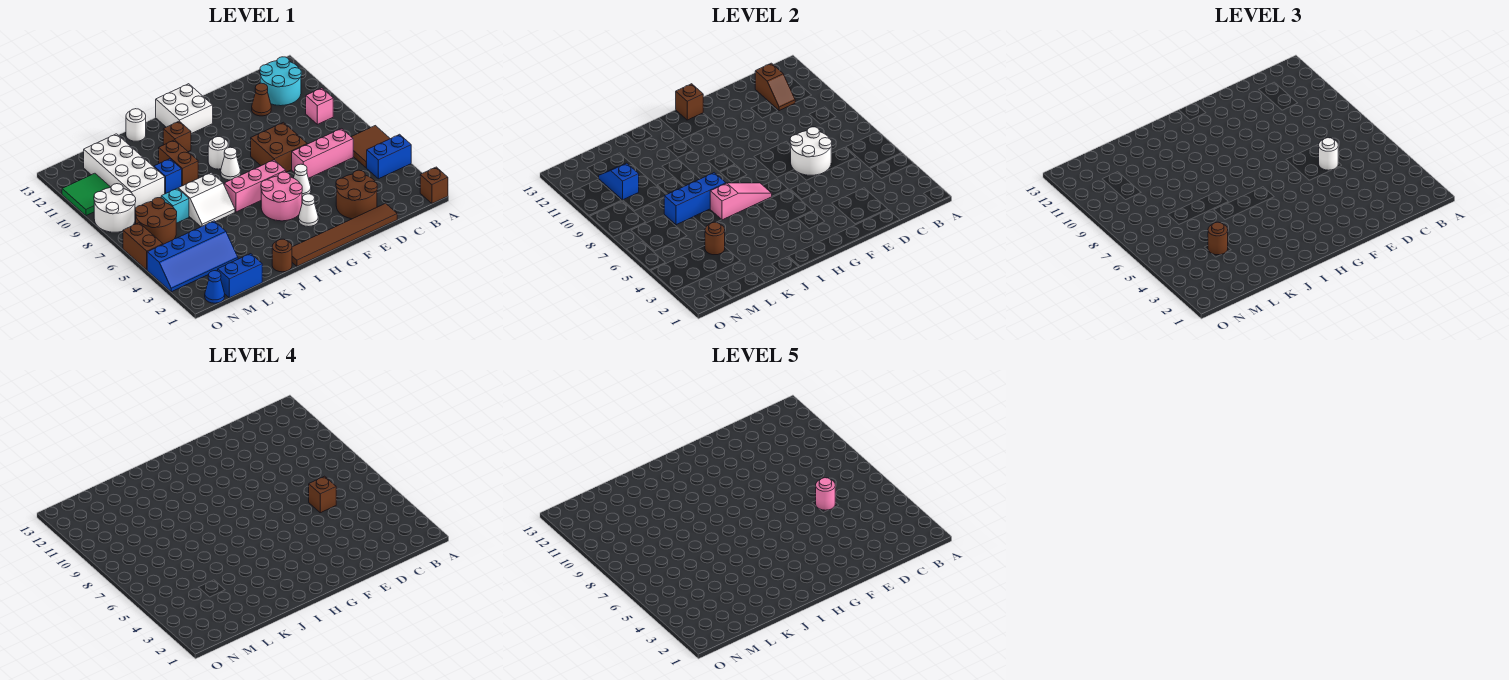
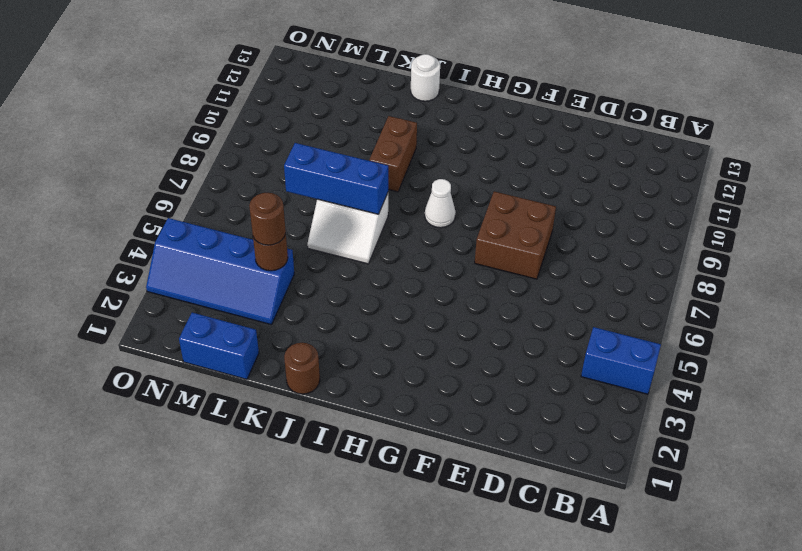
none -> brown 1x1 brick [420,167,448,204]
none -> brown 2x2 tile [351,126,390,168]
none -> pink 1x1 brick [306,88,333,124]
none -> cyan 2x2 round brick [260,57,301,106]

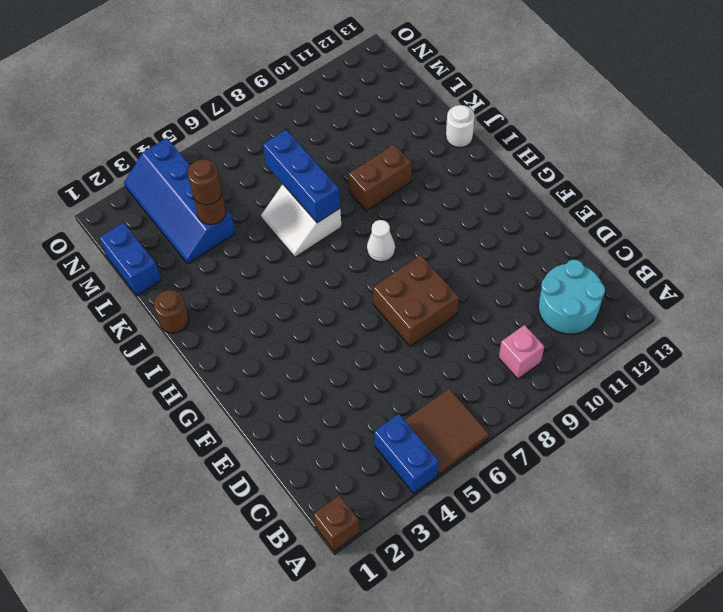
none -> pink 1x3 brick [292,129,353,178]
none -> brown 1x6 tile [292,203,397,266]
none -> brown 2x2 round brick [336,170,377,219]
none -> brown 1x1 cone [252,83,271,116]

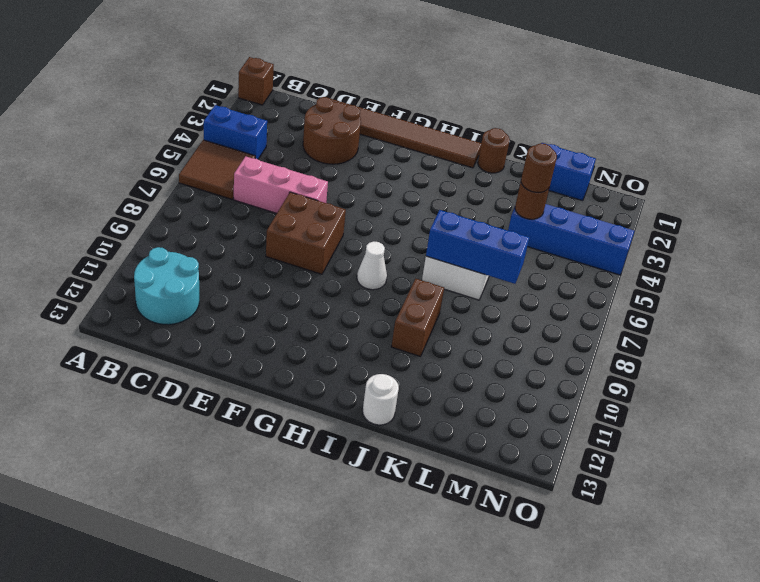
none -> pink 1x1 brick [306,88,333,124]
none -> brown 1x1 cone [252,83,271,116]
none -> white 1x1 cone [294,164,311,197]
none -> white 1x1 cone [299,194,318,227]

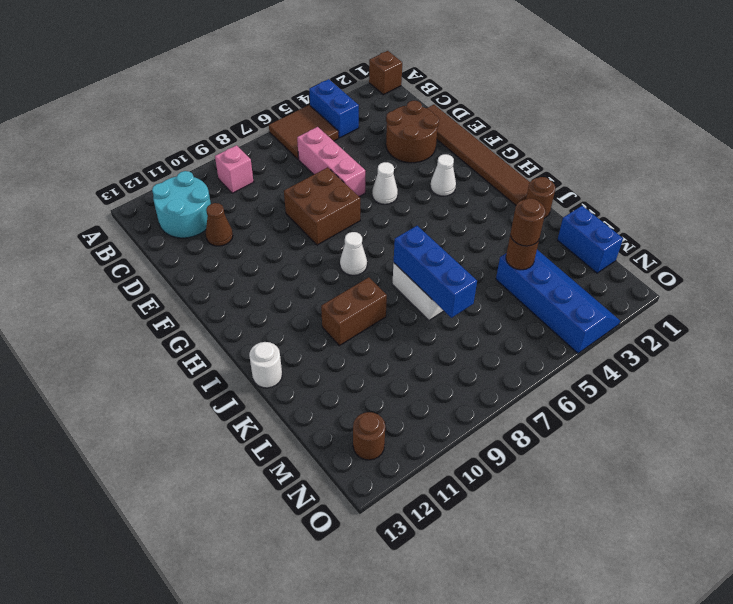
brown 1x1 round brick [353,412,385,460] -> none
none -> pink 2x2 round brick [261,172,302,221]
none -> pink 1x3 brick [224,160,286,212]
none -> white 2x2 brick [156,84,213,134]
none -> white 1x1 round brick [208,137,228,169]

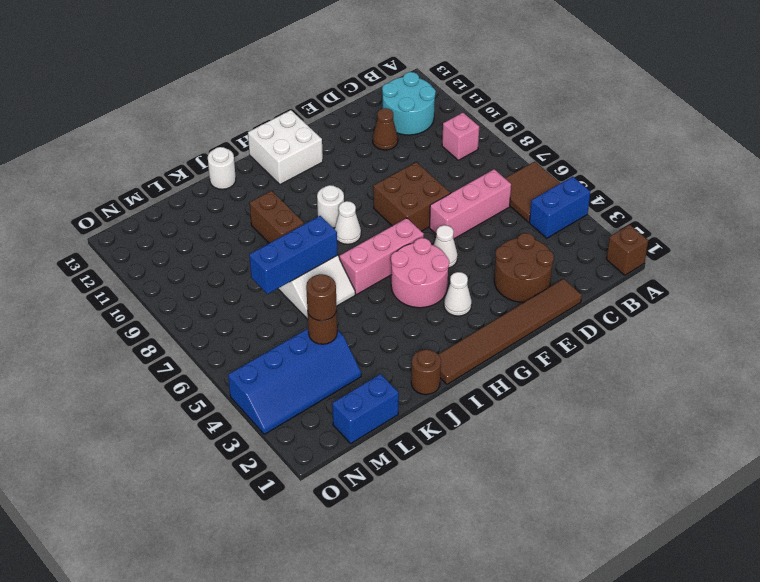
none -> brown 1x1 brick [163,121,191,152]
none -> blue 1x1 brick [154,159,182,194]
none -> cyan 1x1 brick [161,188,189,223]
none -> white 2x4 brick [83,134,165,209]

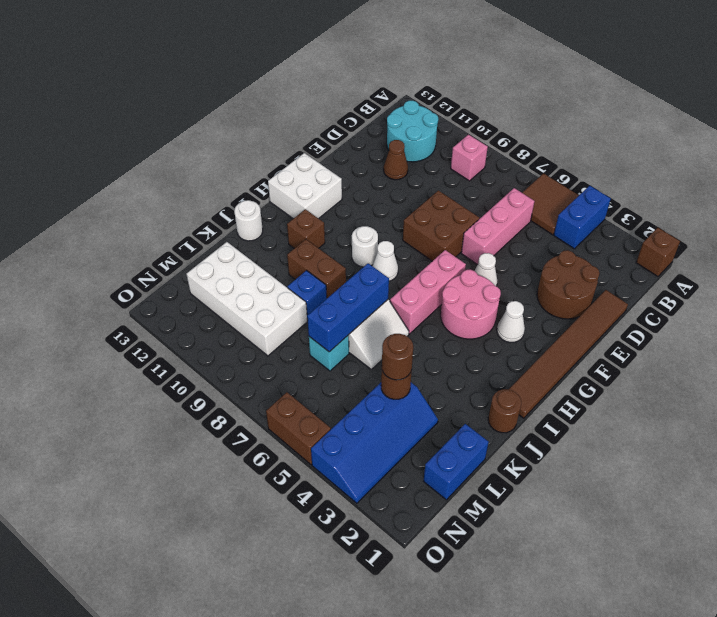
none -> brown 2x2 round brick [135,198,177,244]
none -> blue 1x1 cone [205,271,225,303]
none -> white 2x2 round brick [94,184,136,232]
none -> green 2x2 tile [62,173,111,216]

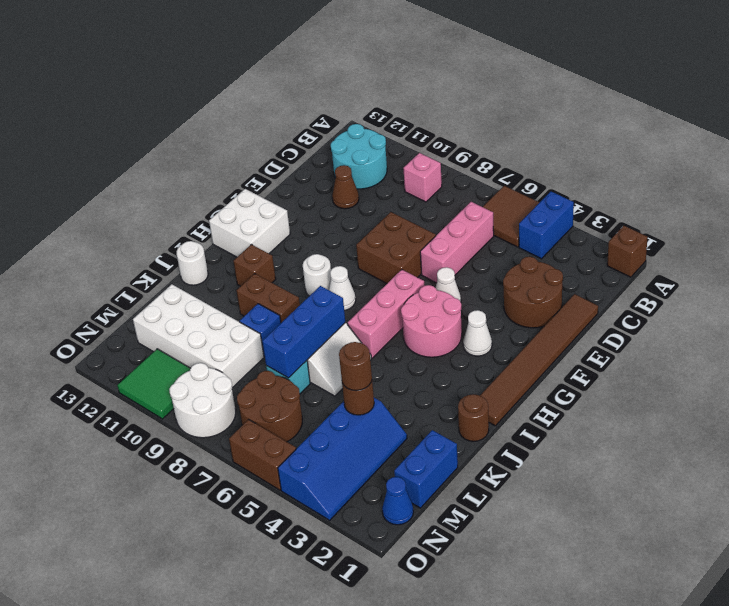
none -> brown 1x2 slope [755,63,795,111]
none -> white 2x2 round brick [790,127,832,175]
none -> brown 1x1 brick [676,84,703,120]
none -> pink 1x3 slope [710,183,772,220]

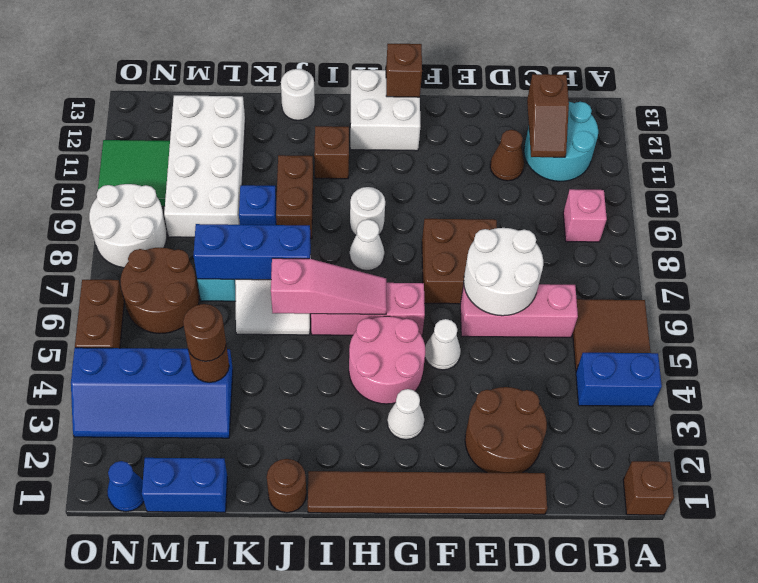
none -> blue 1x2 slope [599,163,639,200]
none -> white 1x1 round brick [1319,138,1338,170]
none -> brown 1x1 brick [309,476,336,513]
none -> pink 1x1 round brick [816,478,835,510]

